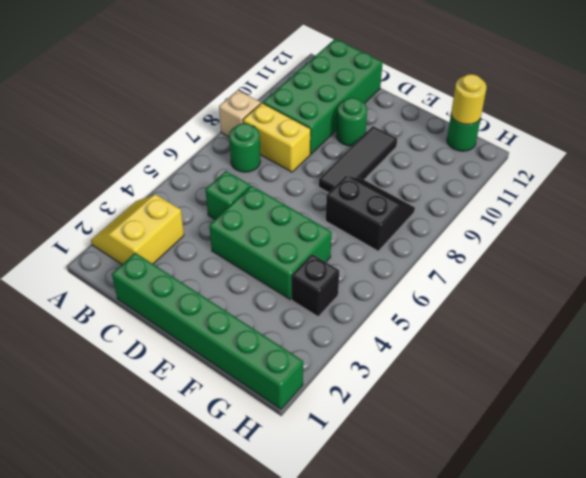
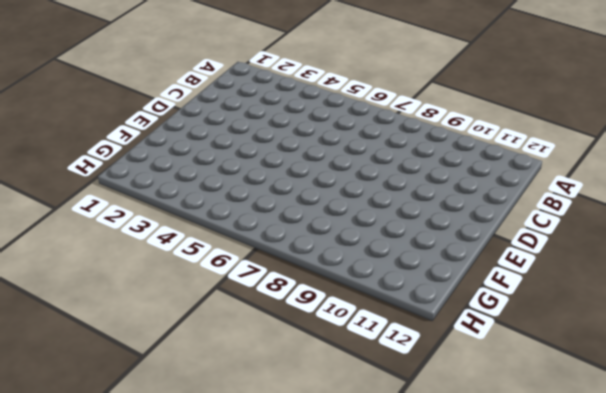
none -> yellow 2x2 slope [91,195,184,264]
none -> tan 1x1 brick [219,90,261,137]
none -> green 1x1 round brick [229,123,261,172]

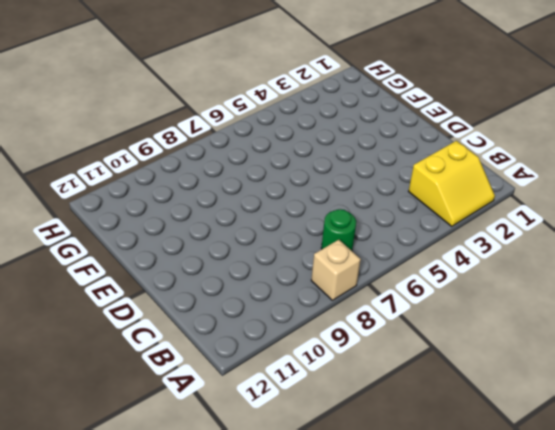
none -> yellow 1x2 brick [243,103,311,172]
none -> green 2x4 brick [263,39,383,154]
none -> green 1x6 brick [112,253,303,409]

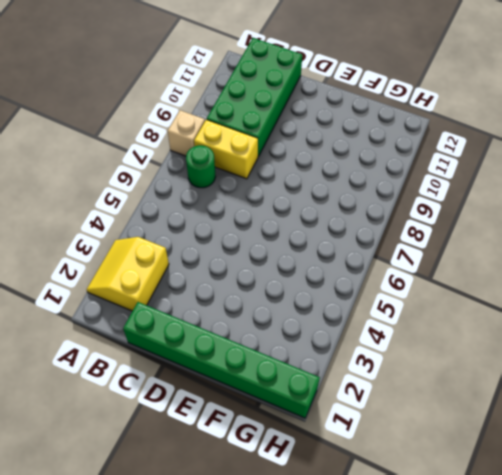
none -> green 1x1 brick [205,171,251,219]
none -> green 2x3 brick [209,186,332,299]
none -> green 1x1 round brick [336,98,367,146]

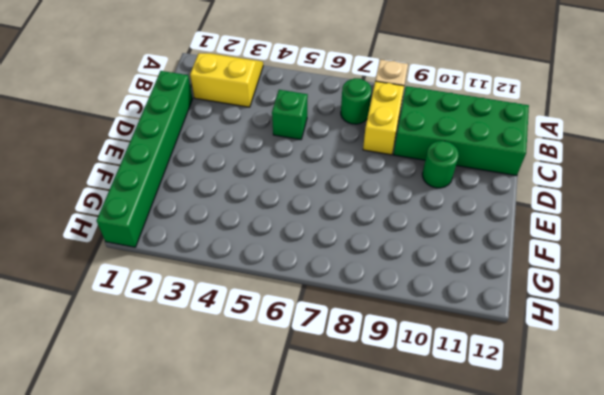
none -> green 2x3 brick [209,186,332,299]
none -> black 1x3 tile [319,126,397,193]
none -> black 2x2 slope [326,176,415,251]

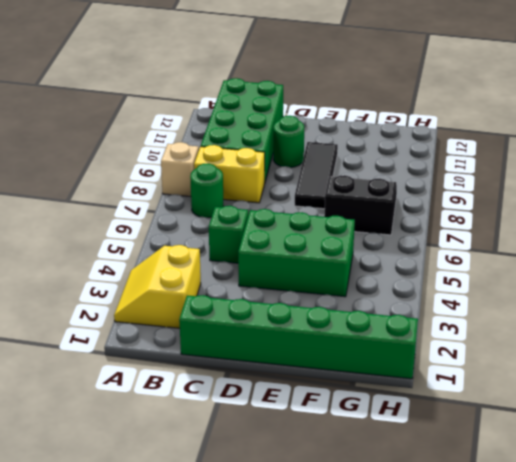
none -> black 1x1 brick [292,254,339,317]
none -> green 1x1 round brick [447,115,481,151]
none -> yellow 1x1 round brick [451,74,487,124]

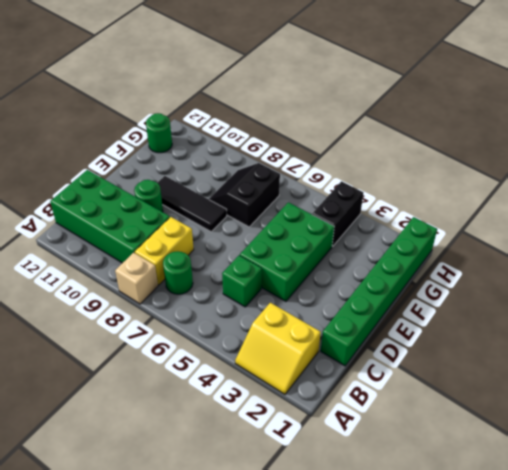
black 1x2 brick [312,181,363,247] -> black 1x1 brick [292,254,339,317]
none -> yellow 1x1 round brick [451,74,487,124]

